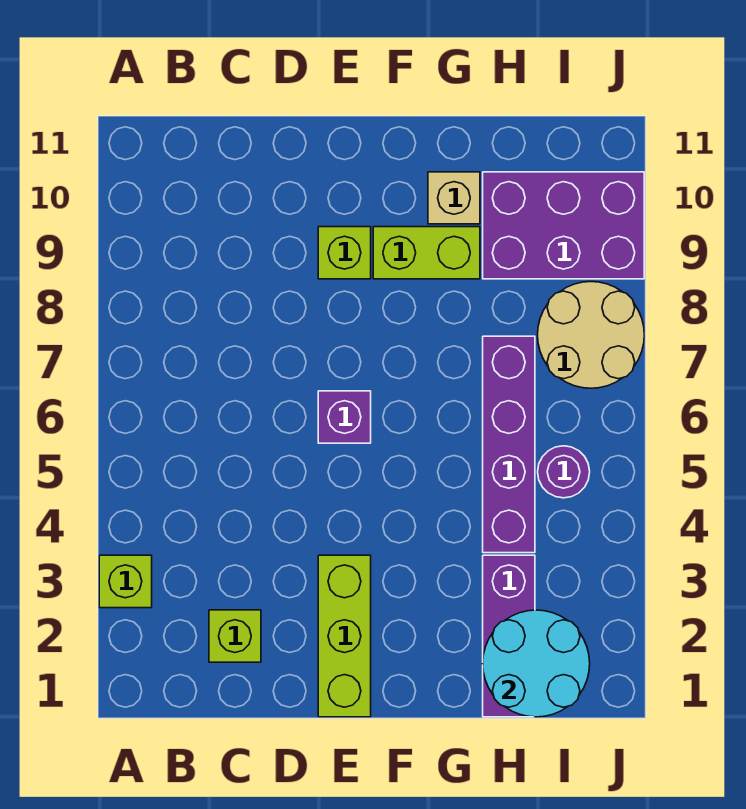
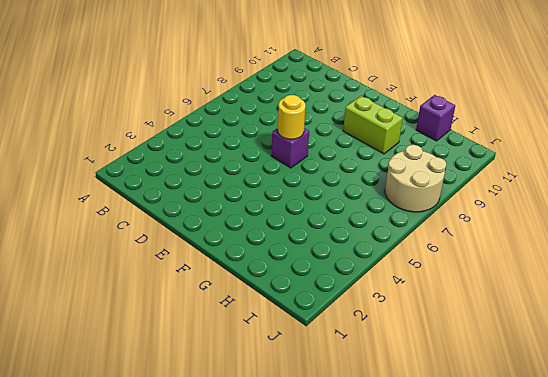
yellow 1x1 round brick [278,95,306,139] -> none
purple 1x1 brick [416,95,455,141] -> none
none -> lime 1x1 brick [99,555,152,608]
none -> lime 1x1 brick [209,610,261,662]
none -> lime 1x3 brick [318,555,371,717]

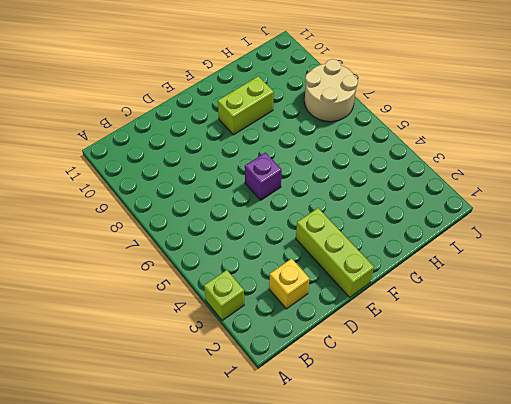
yellow 1x1 brick [269,259,310,309] -> lime 1x1 brick [209,610,261,662]
none -> lime 1x1 brick [318,227,371,279]
none -> tan 1x1 brick [428,172,480,224]
none -> purple 1x3 brick [483,555,535,717]

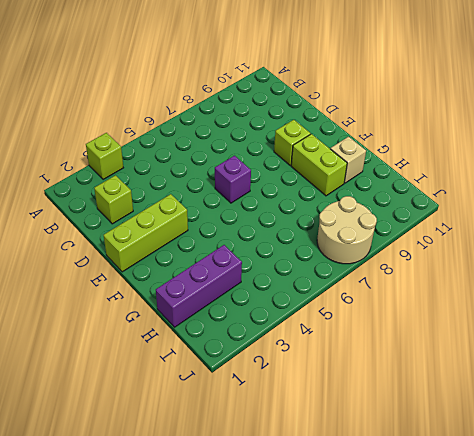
none -> purple 1x4 brick [483,336,535,553]
none -> purple 2x3 brick [483,172,644,279]
none -> purple 1x1 round brick [538,446,590,498]

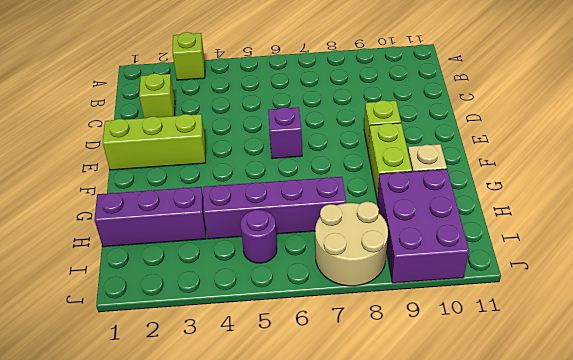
none -> cyan 2x2 round brick [483,610,590,717]

